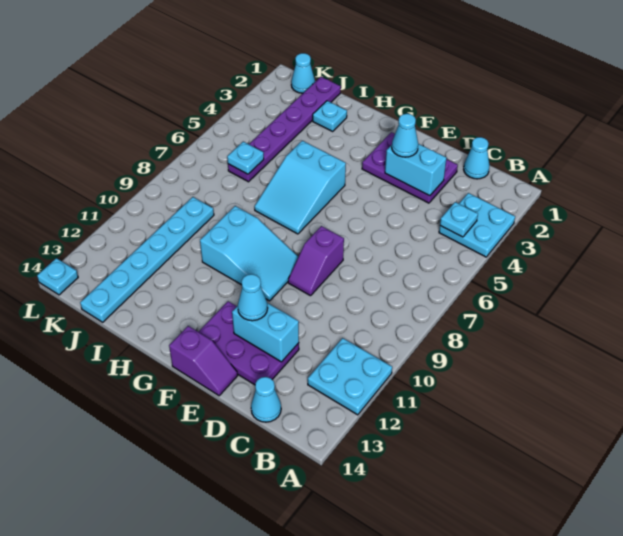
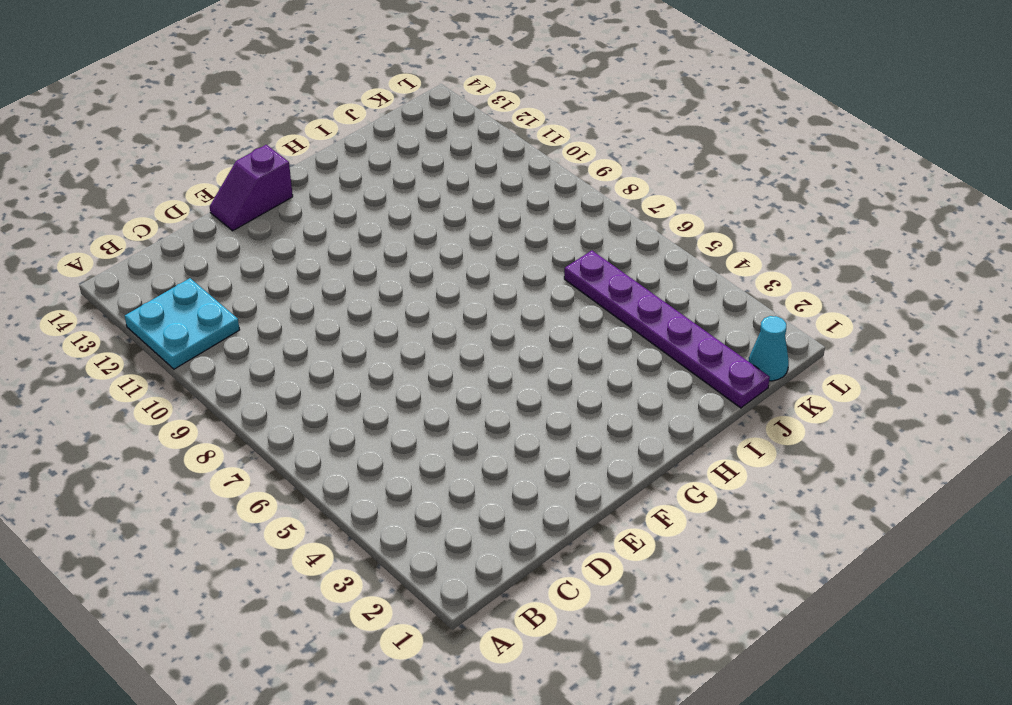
none -> cyan 2x2 plate [439,193,515,257]
none -> cyan 1x1 cone [464,137,489,179]
none -> cyan 1x1 cone [251,377,281,422]

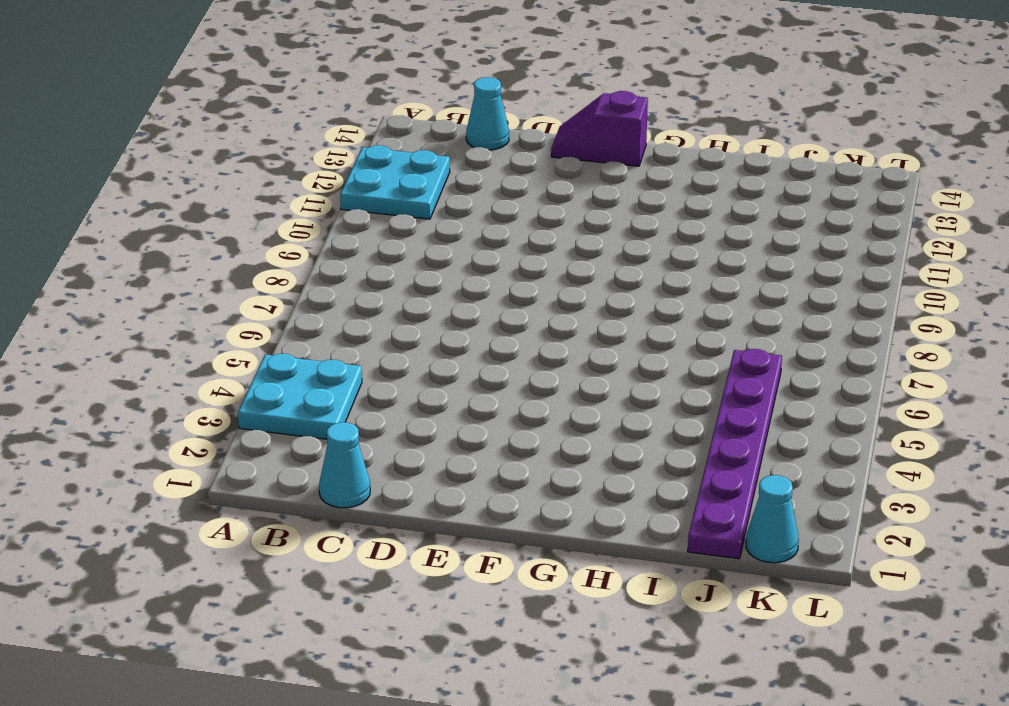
none -> purple 2x3 plate [362,132,458,203]
none -> purple 2x3 plate [199,301,299,385]
none -> purple 1x2 slope [288,226,344,296]

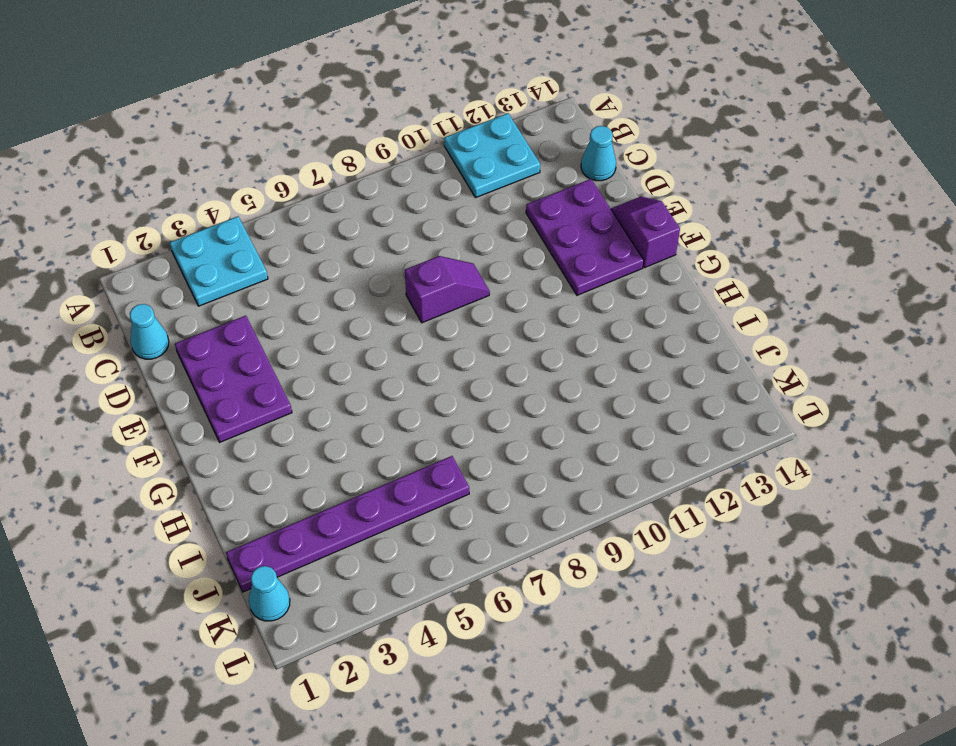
none -> cyan 2x3 slope [200,206,298,301]
none -> cyan 2x3 slope [254,141,346,234]
none -> cyan 1x1 plate [313,101,347,131]

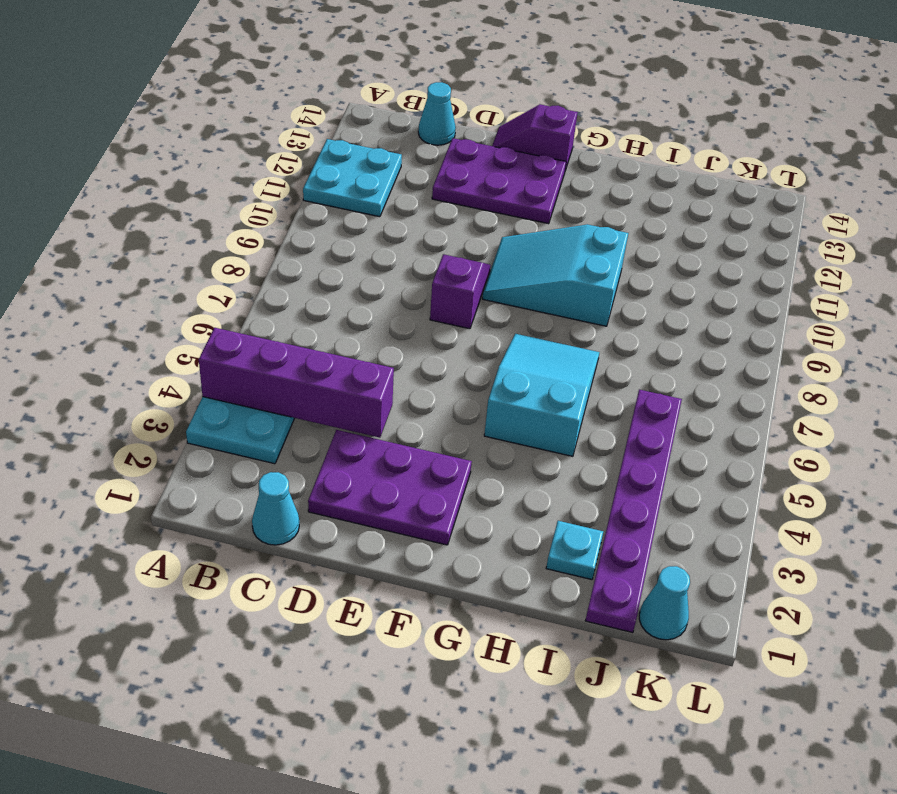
purple 1x4 brick [199,328,394,438] -> cyan 1x1 plate [440,202,478,237]
none -> cyan 1x6 plate [80,197,214,322]
none -> cyan 1x1 plate [37,258,78,295]
none -> cyan 1x2 brick [385,144,446,196]

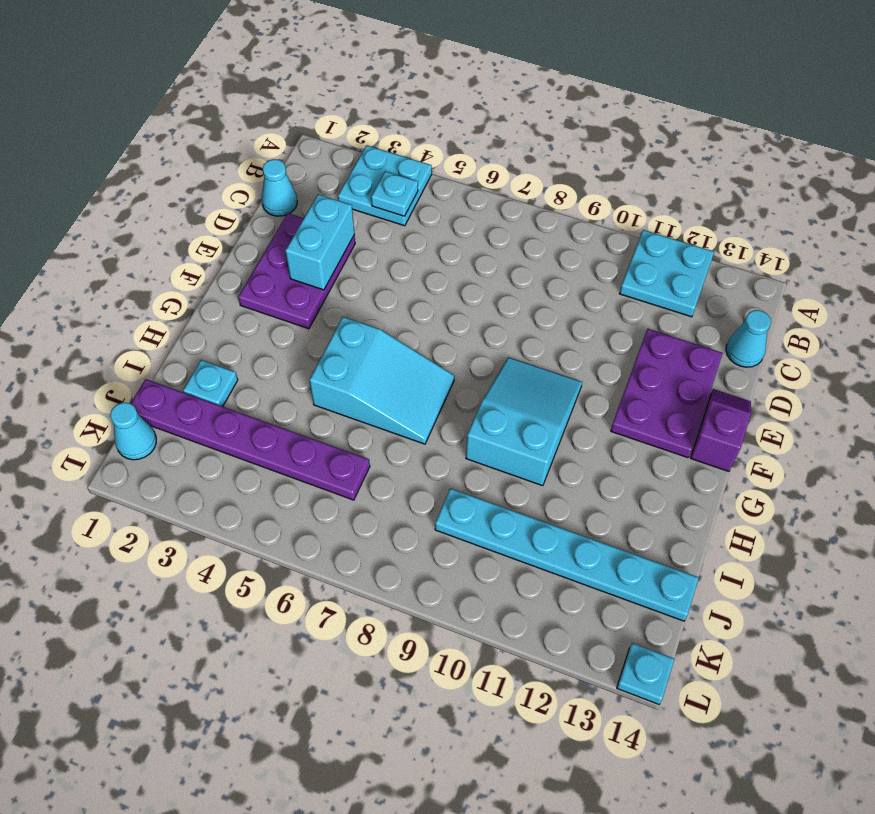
none -> purple 1x2 slope [288,226,344,296]
none -> cyan 1x2 brick [232,303,299,362]
none -> cyan 1x1 plate [227,142,264,174]

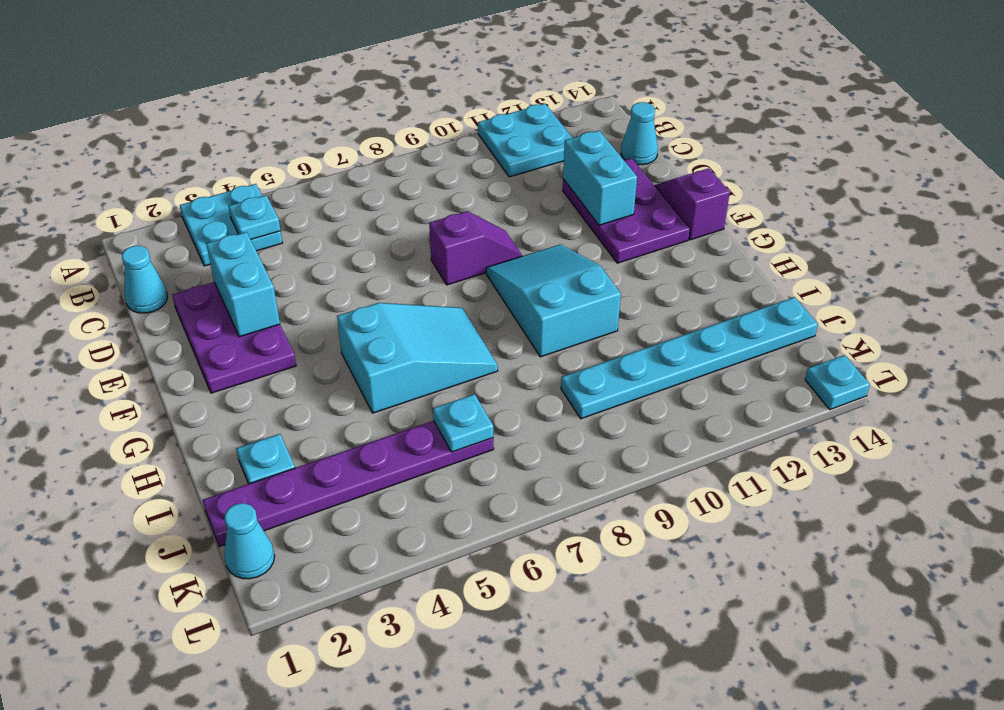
none -> cyan 1x1 cone [392,114,418,157]
none -> cyan 1x1 cone [238,274,268,321]

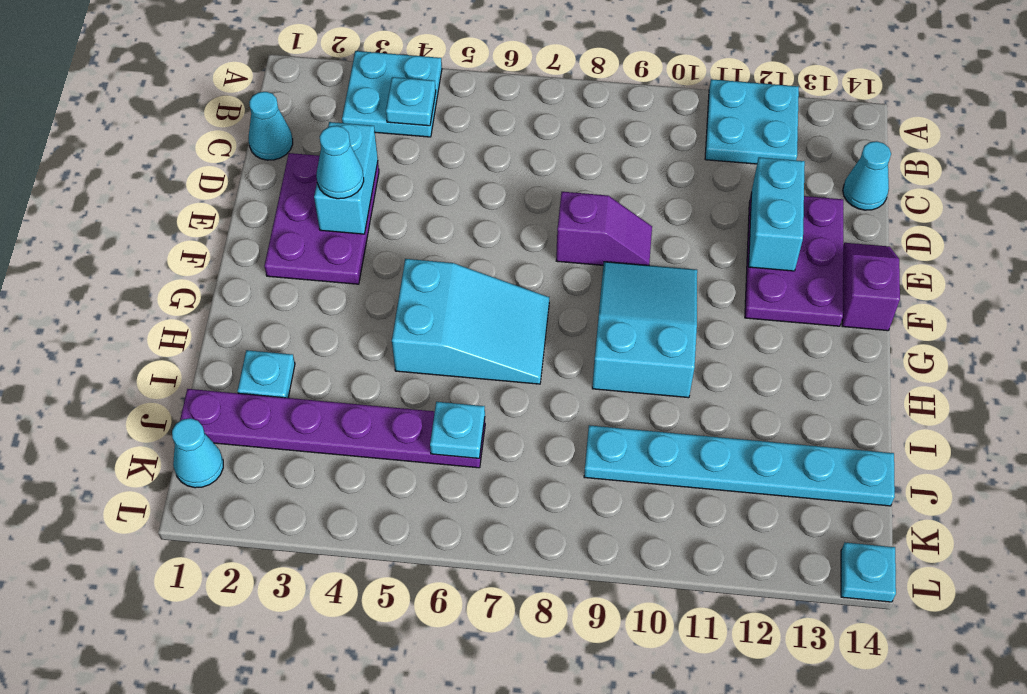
none -> cyan 1x1 cone [238,274,268,321]

